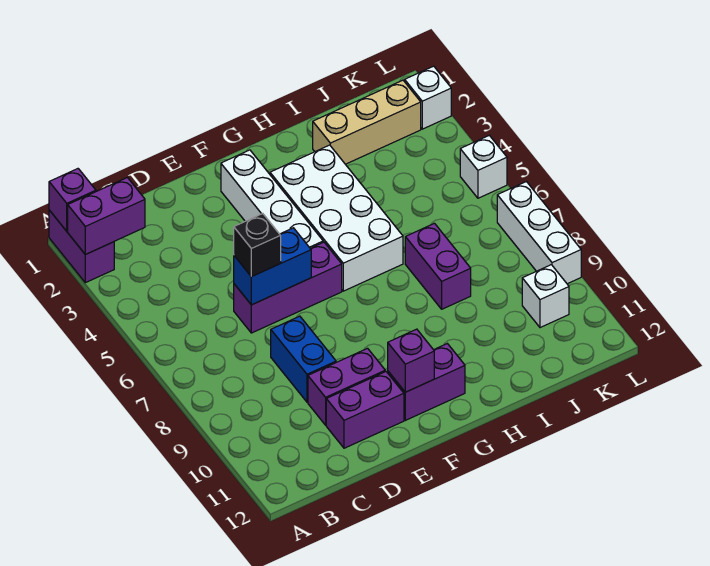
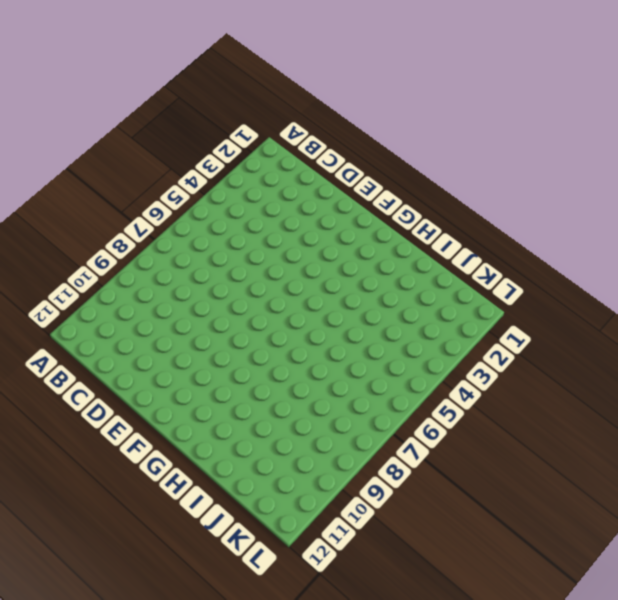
none -> purple 1x2 brick [49,210,114,283]
none -> purple 1x3 brick [234,242,342,333]
none -> blue 1x2 brick [271,316,336,402]

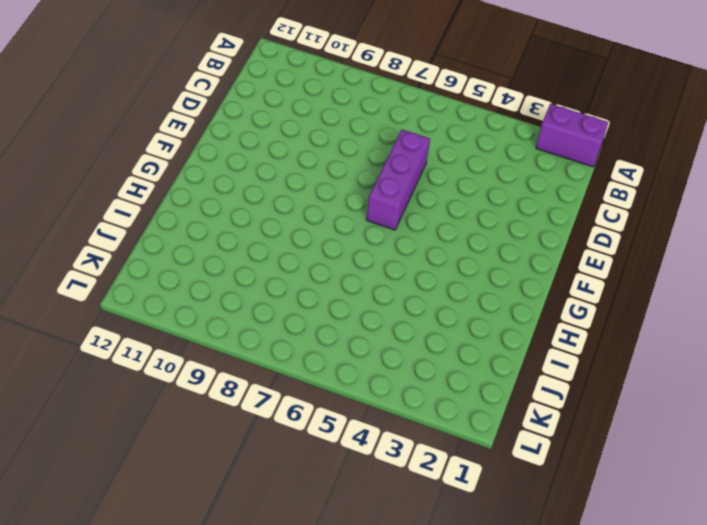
none -> blue 1x2 brick [271,316,336,402]
none -> purple 1x2 brick [308,348,385,425]
none -> purple 1x2 brick [326,371,404,448]

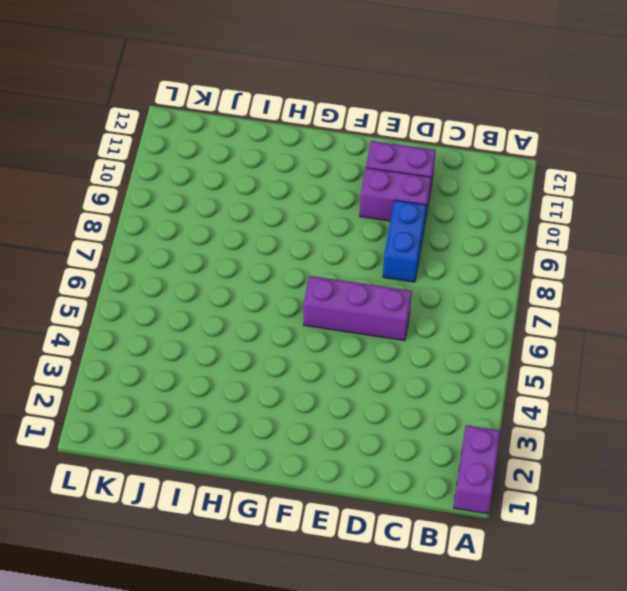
none -> white 1x4 brick [221,150,323,248]
none -> purple 1x2 brick [388,344,465,420]
none -> white 2x4 brick [270,145,403,291]

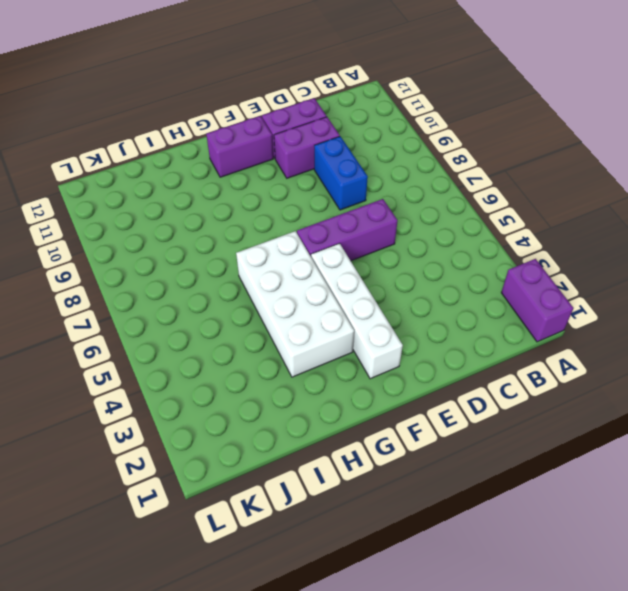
none -> tan 1x3 brick [313,80,421,164]
none -> purple 1x2 brick [405,223,471,309]
none -> white 1x1 brick [522,265,569,328]

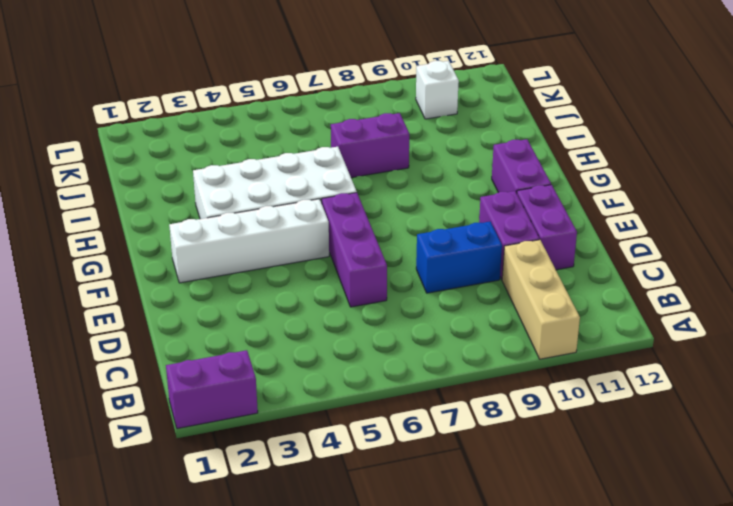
tan 1x3 brick [502,240,580,359] -> tan 1x3 brick moved to [313,80,421,164]
none -> white 1x1 brick [405,66,451,129]
none -> white 1x1 brick [460,135,507,198]
none -> white 1x3 brick [497,182,581,284]

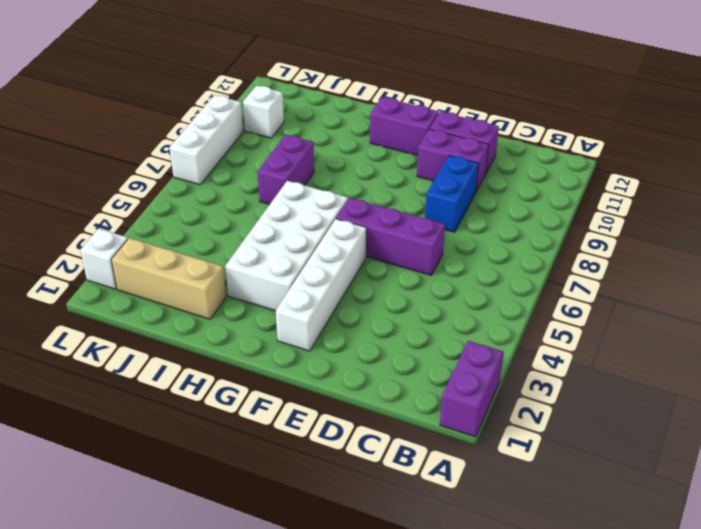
none -> white 1x1 brick [460,135,507,198]
none -> purple 1x1 brick [49,169,96,231]
none -> purple 1x2 brick [68,178,145,254]

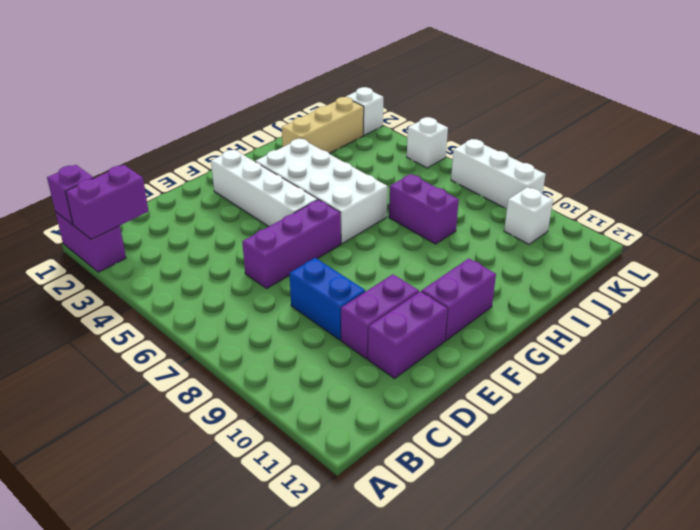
none -> blue 1x2 brick [234,228,311,305]
none -> purple 1x1 brick [388,329,434,392]
none -> black 1x1 brick [234,214,281,277]

